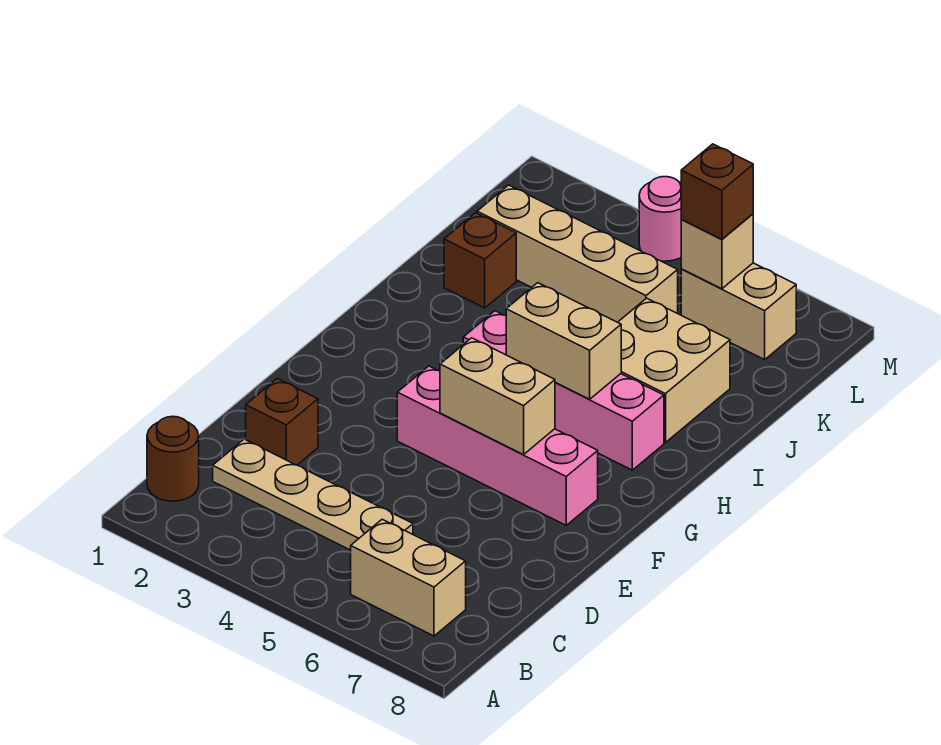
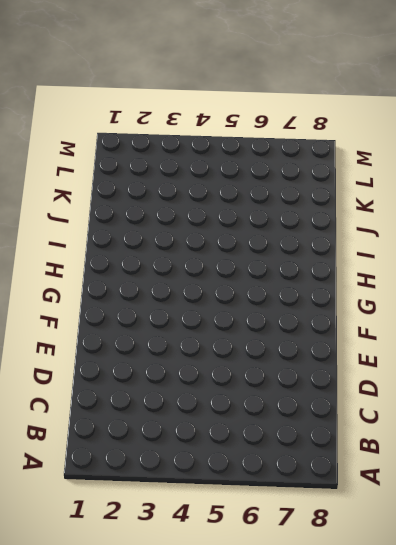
none -> brown 1x1 round brick [147,416,199,501]
none -> tan 1x2 brick [351,519,466,636]
none -> tan 1x4 plate [213,439,413,550]

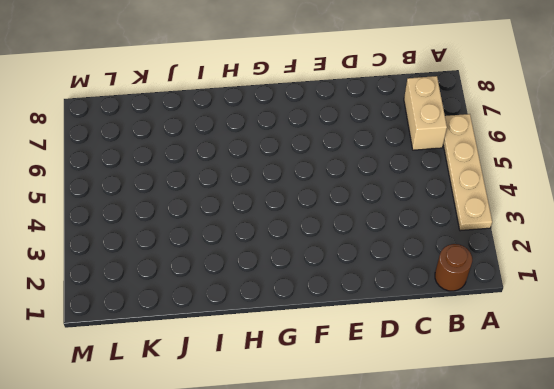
tan 1x4 plate [443,114,492,231] -> tan 1x4 plate moved to [213,439,413,550]
none -> brown 1x1 brick [246,379,318,465]
none -> pink 1x4 brick [397,366,598,525]
none -> pink 1x4 brick [463,311,664,470]

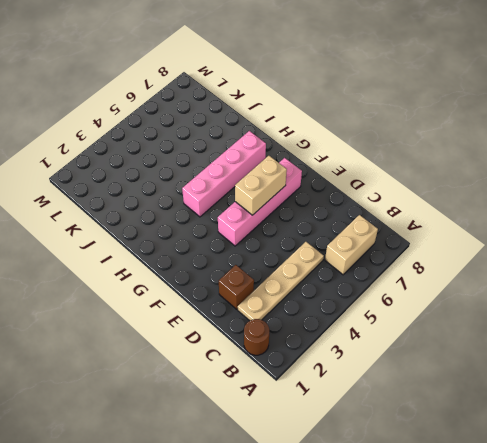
none -> tan 2x2 brick [618,298,730,443]
none -> brown 1x1 brick [444,213,516,308]
none -> tan 1x4 brick [477,185,678,322]

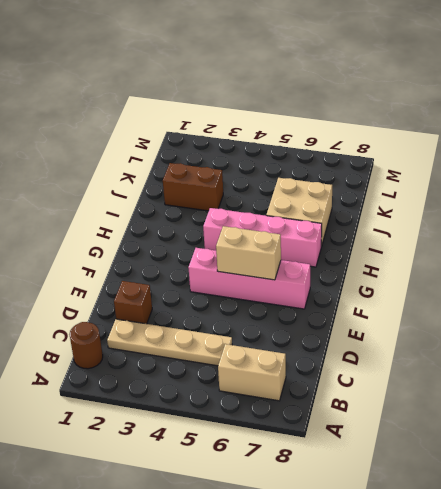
brown 1x2 brick [163,163,223,211] -> brown 1x1 brick [444,213,516,308]
none -> tan 1x4 brick [477,185,678,322]
none -> tan 1x2 brick [681,263,796,360]
none -> pink 1x1 round brick [639,177,681,261]

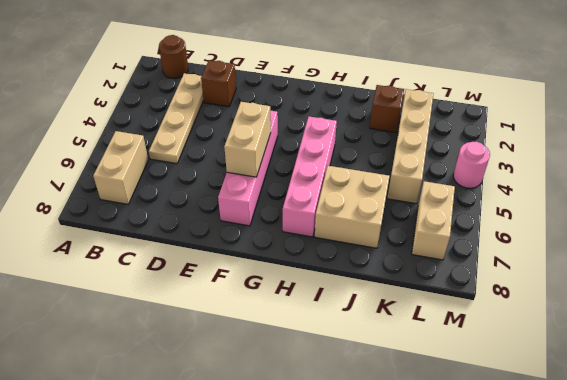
none -> tan 1x2 brick [506,283,621,399]
none -> tan 1x1 brick [681,214,753,289]
none -> brown 1x1 brick [681,144,753,239]

